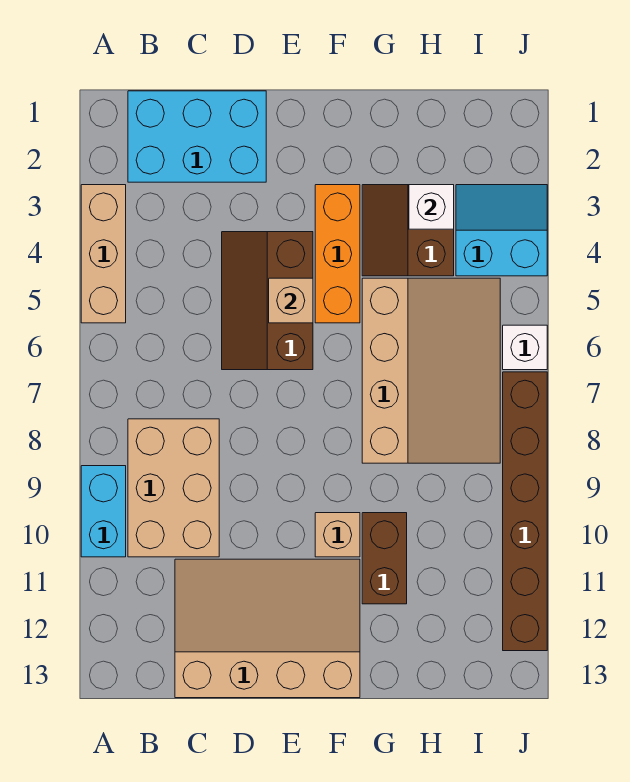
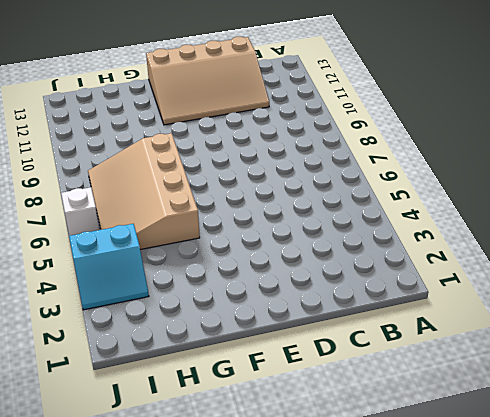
none -> tan 1x3 brick [81,185,126,323]
none -> cyan 1x2 brick [81,466,126,557]
none -> cyan 2x3 brick [128,91,266,182]

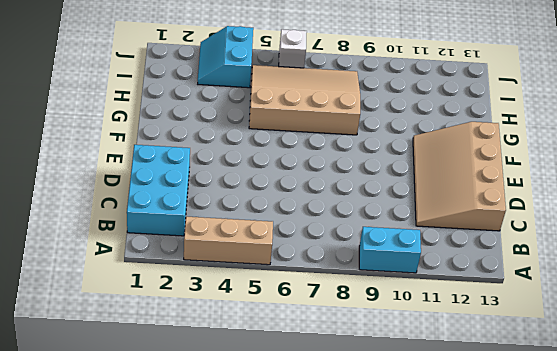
none -> tan 2x3 brick [128,419,219,557]
none -> brown 2x3 slope [222,232,313,370]
none -> orange 1x3 brick [315,185,360,323]

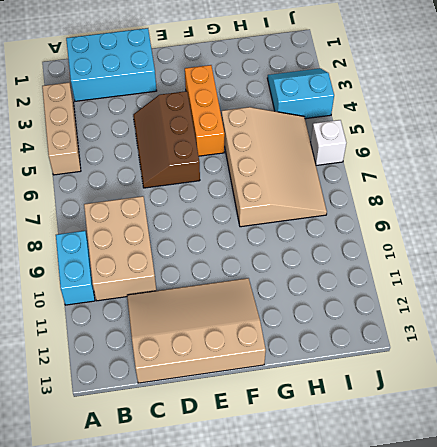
none -> tan 1x1 brick [315,513,360,557]
none -> brown 2x2 slope [362,185,454,276]
none -> brown 1x2 brick [362,513,407,604]

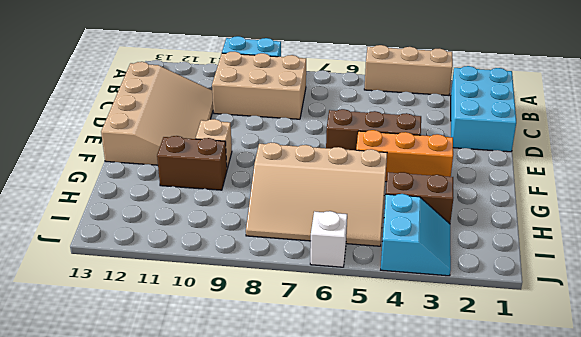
none -> brown 1x6 brick [503,372,547,651]
none -> tan 1x1 brick [269,278,313,323]
none -> white 1x1 brick [409,185,454,229]

